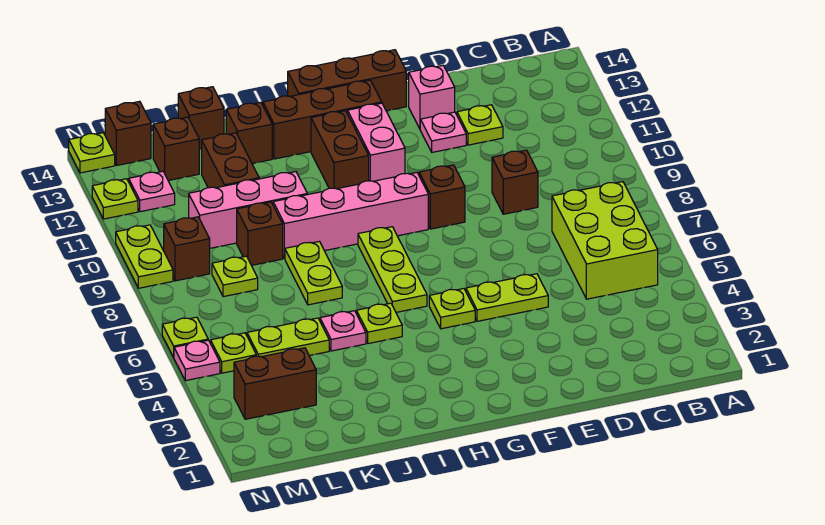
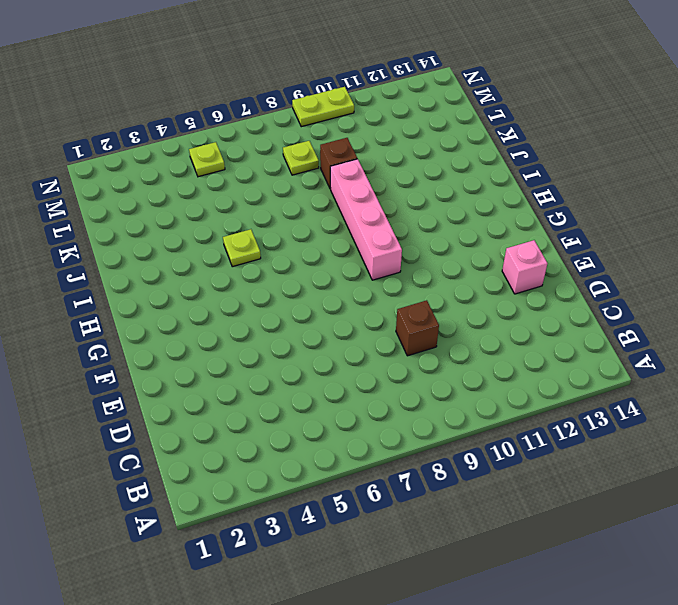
none -> lime 2x3 brick [552,182,658,299]
none -> lime 1x1 plate [457,105,503,145]
none -> lime 1x2 plate [466,274,548,321]
none -> pink 1x1 plate [420,112,466,152]

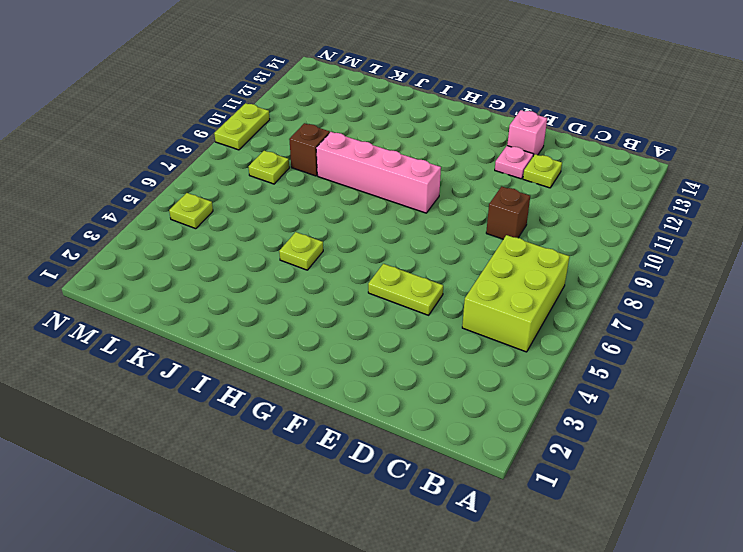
none -> brown 1x1 brick [419,165,465,229]
none -> brown 1x3 brick [288,50,406,111]
none -> lime 1x1 plate [429,289,475,329]
none -> pink 1x2 brick [348,103,405,181]

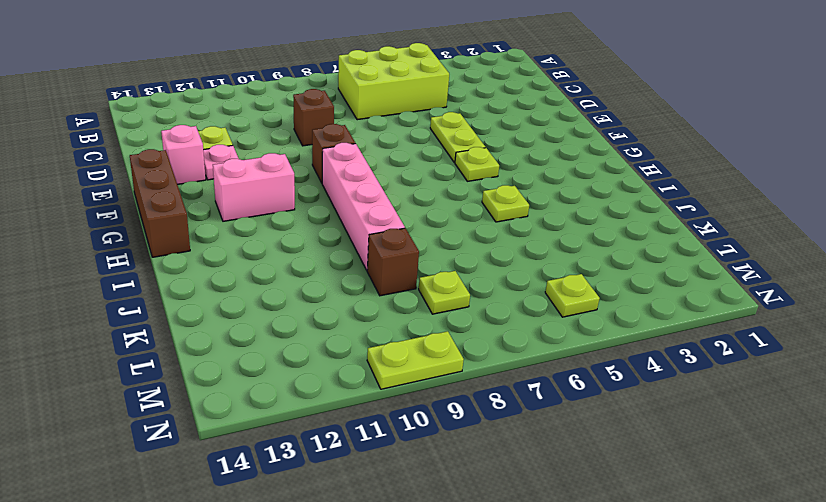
none -> brown 1x3 brick [263,80,382,159]
none -> lime 1x3 plate [358,227,427,312]
none -> brown 1x2 brick [311,111,369,189]
none -> pink 1x1 plate [320,311,366,351]

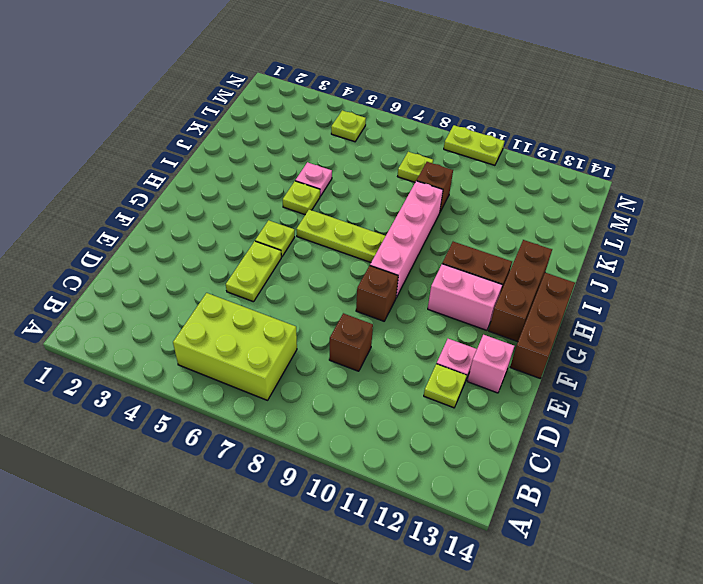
none -> lime 1x2 plate [285,241,342,305]
none -> pink 1x3 brick [189,172,307,248]
none -> brown 1x1 brick [226,102,272,163]
none -> lime 1x2 plate [247,318,329,357]

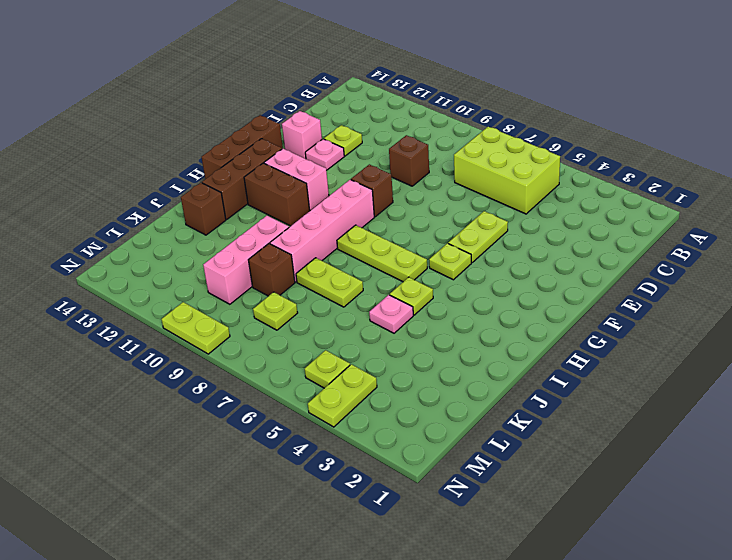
lime 1x2 plate [308,364,377,427] -> lime 1x2 plate moved to [247,318,329,357]
none -> brown 1x2 brick [202,133,259,188]
none -> brown 1x1 brick [178,87,224,149]
none -> brown 1x2 brick [234,348,316,419]
none -> brown 1x1 brick [153,117,199,181]

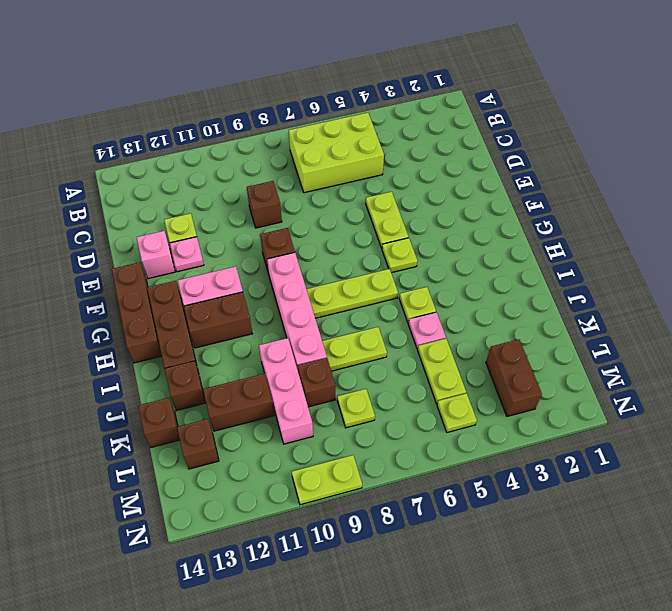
none -> brown 1x1 brick [164,217,210,281]
none -> pink 1x1 plate [129,171,175,212]
none -> brown 1x1 brick [105,101,151,166]
none -> pink 1x1 plate [174,340,220,381]

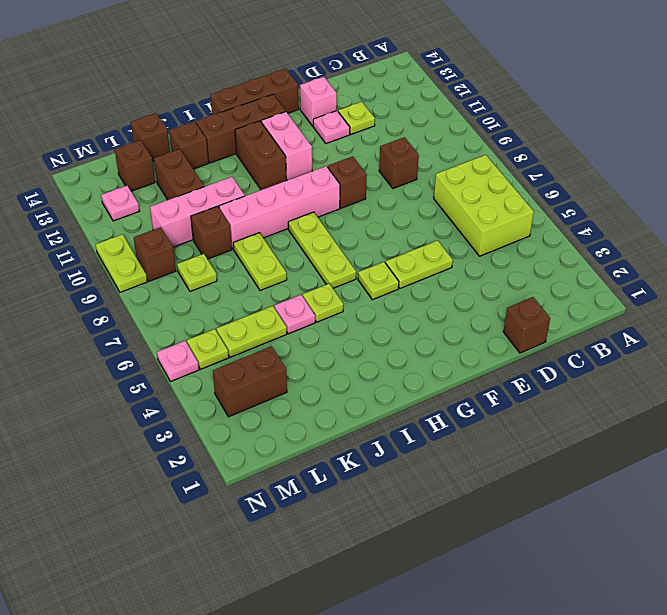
brown 1x1 brick [503,297,550,353] -> brown 1x1 brick moved to [105,101,151,166]
none -> lime 1x1 plate [162,317,208,357]
none -> lime 1x1 plate [92,179,138,219]
none -> lime 1x1 plate [69,133,115,173]

